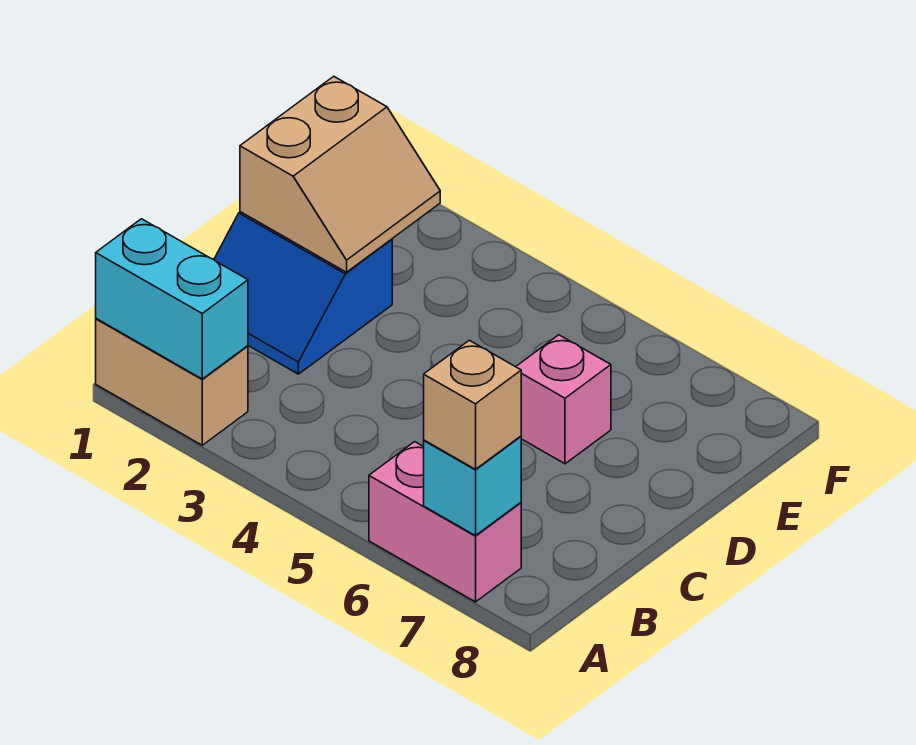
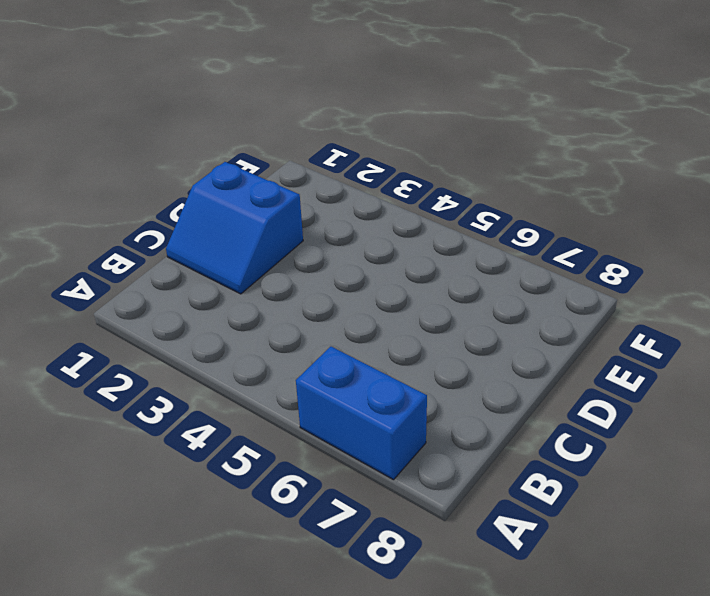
blue 1x2 brick [296,347,427,480] -> pink 1x2 brick [369,442,521,602]
none -> tan 1x2 brick [96,319,248,445]
none -> pink 1x1 brick [516,335,611,464]

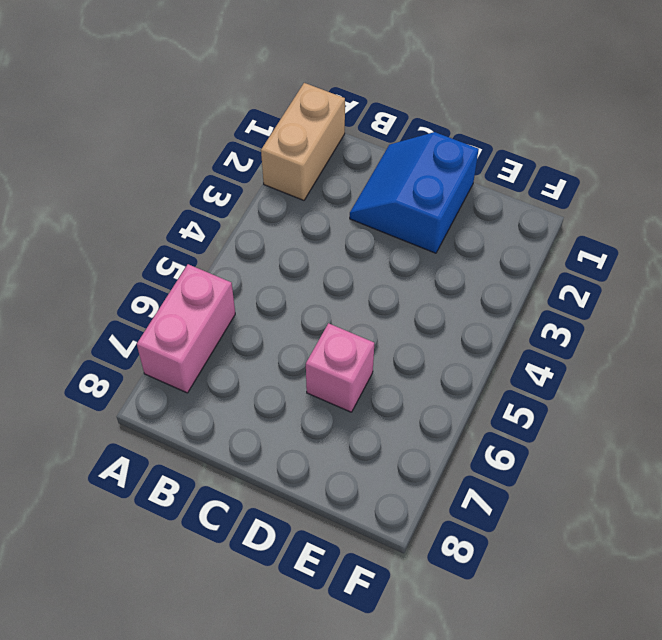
none -> cyan 1x2 brick [96,219,248,379]
none -> cyan 1x1 brick [424,436,521,536]

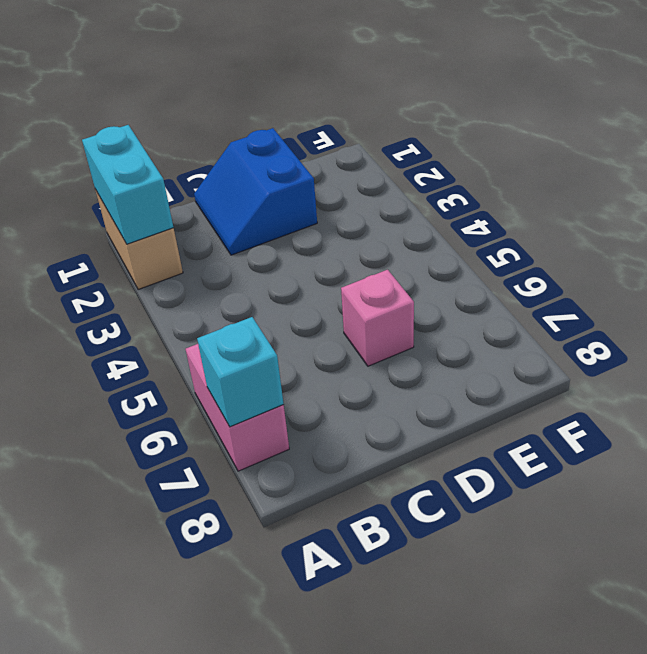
none -> tan 2x2 slope [240,76,440,272]
none -> tan 1x1 brick [424,340,521,469]

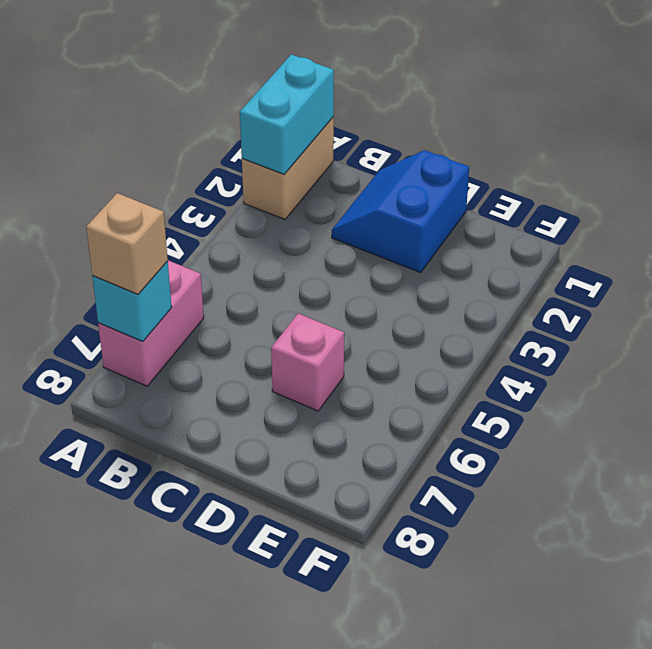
none -> tan 2x2 slope [240,76,440,272]

